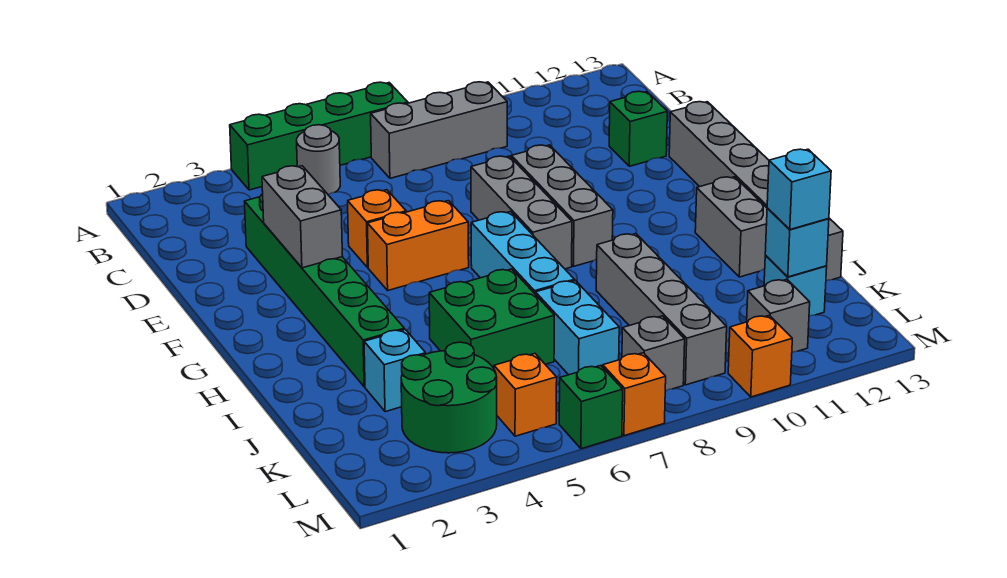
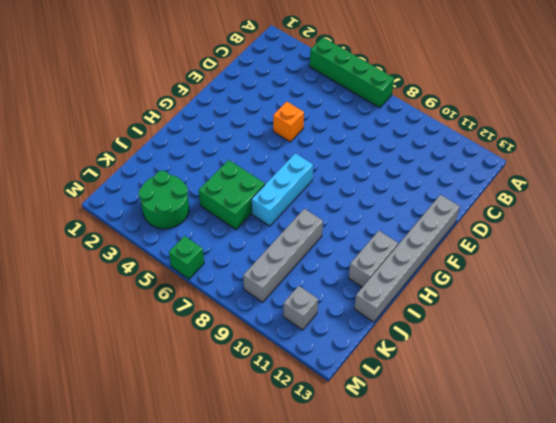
none -> grey 1x1 round brick [297,125,340,195]
none -> grey 1x3 brick [371,82,507,178]
none -> green 1x6 brick [244,194,404,387]

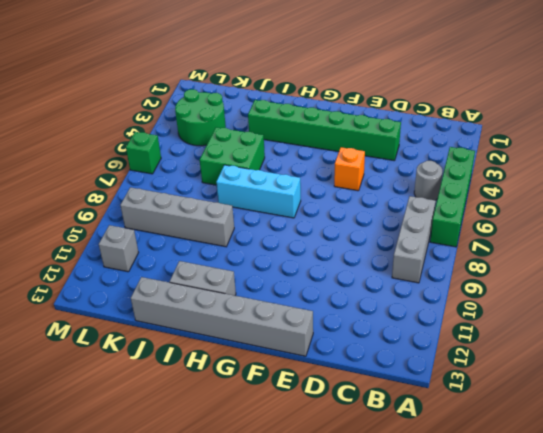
none -> green 1x1 brick [609,91,667,166]
none -> grey 1x3 brick [471,156,572,269]
none -> grey 1x3 brick [511,145,613,266]

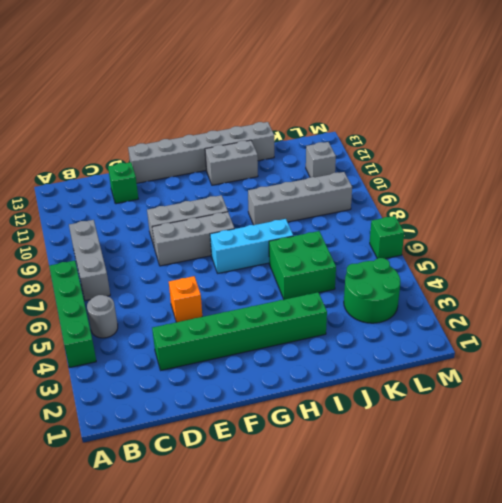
none -> orange 1x2 brick [368,201,469,290]
none -> cyan 1x1 brick [364,330,426,412]
none -> cyan 1x2 brick [535,280,619,375]

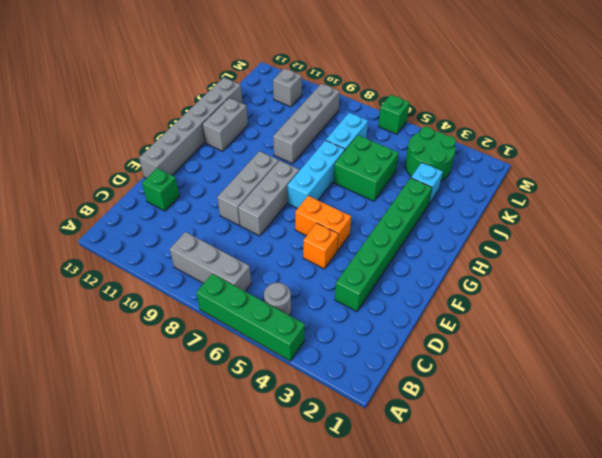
none -> cyan 1x1 brick [764,256,827,316]
none -> orange 1x1 brick [494,353,557,436]
none -> grey 1x1 brick [622,316,685,391]

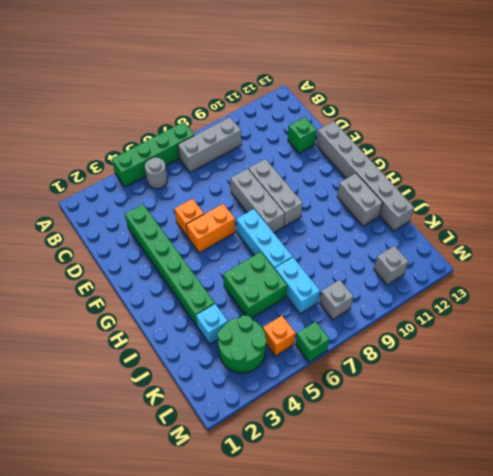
none -> grey 1x4 brick [596,234,727,385]
none -> cyan 1x1 brick [764,256,827,316]
none -> orange 1x1 brick [603,353,666,436]

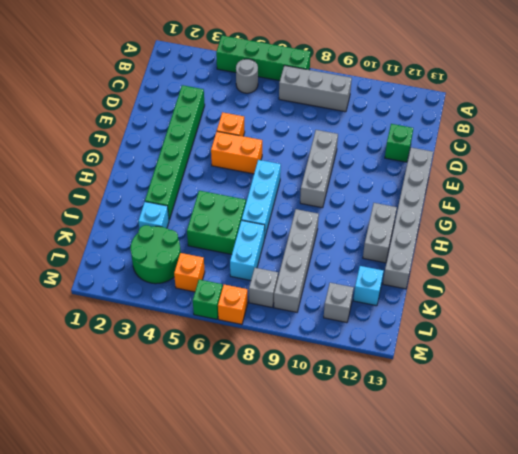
none -> grey 1x3 brick [471,156,572,269]
none -> orange 1x1 brick [728,315,792,397]
none -> grey 1x2 brick [262,166,342,268]

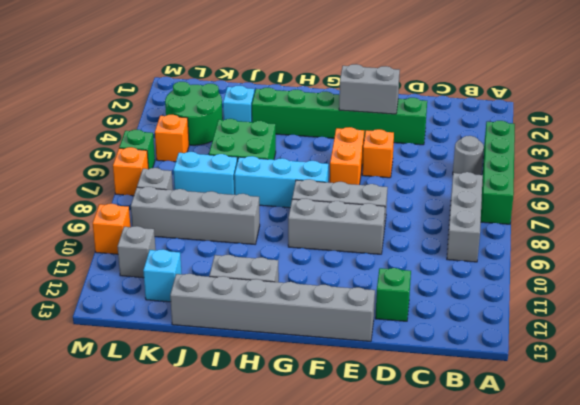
none -> cyan 1x1 brick [765,208,829,277]
none -> cyan 1x1 brick [767,149,831,229]

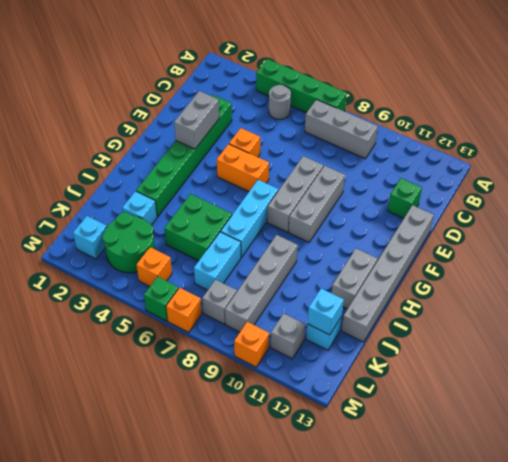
cyan 1x1 brick [73,216,107,259] -> cyan 1x1 brick moved to [767,149,831,229]

